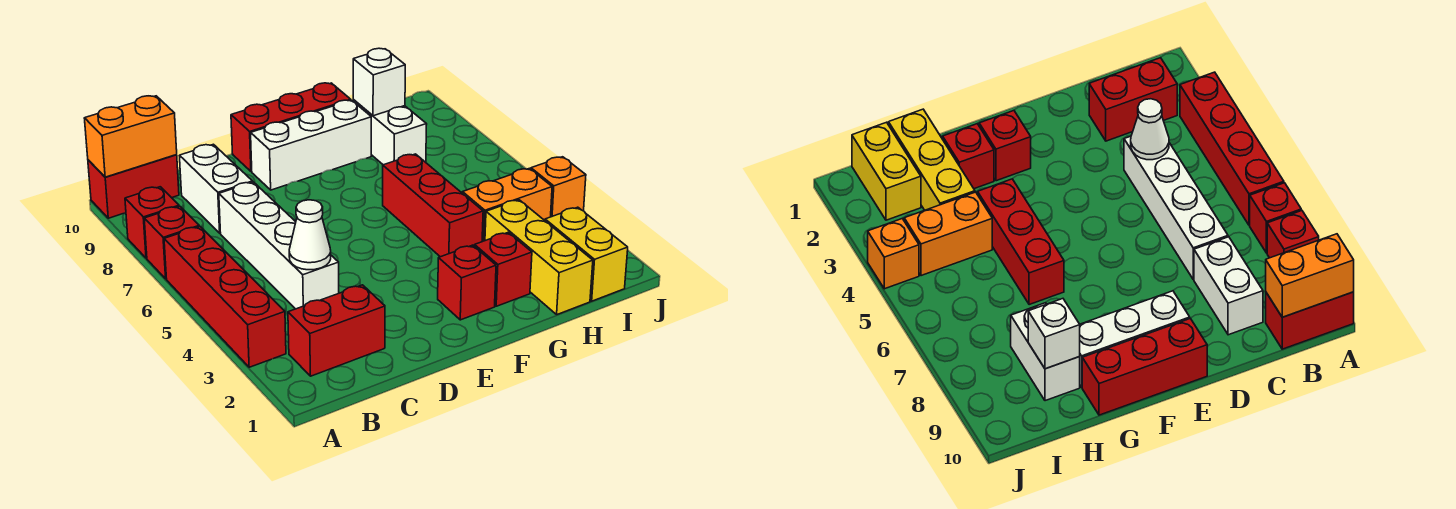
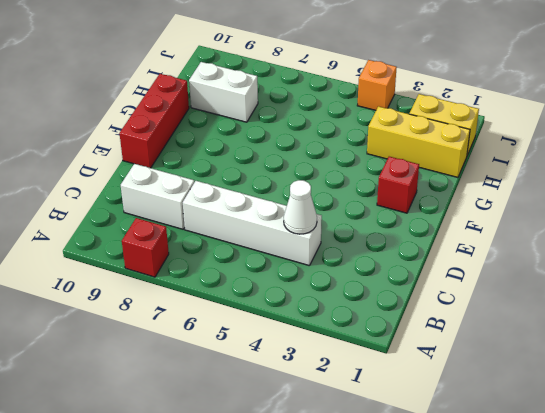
none -> red 1x4 brick [164,227,286,367]
none -> red 1x1 brick [144,206,199,279]
none -> red 1x2 brick [88,155,179,218]

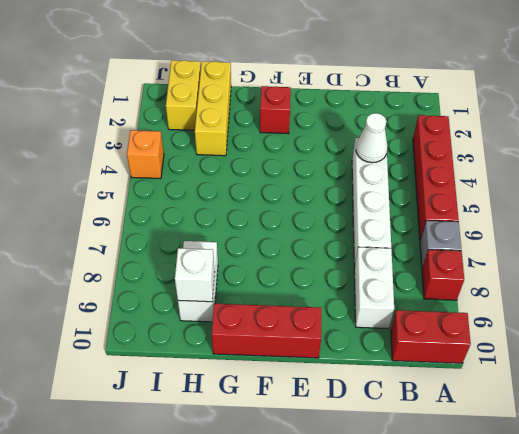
grey 1x1 brick [420,221,461,269] -> red 1x1 brick [144,206,199,279]
none -> red 1x2 brick [288,285,385,376]
none -> white 1x3 brick [251,100,371,190]
none -> red 1x1 brick [475,232,532,306]

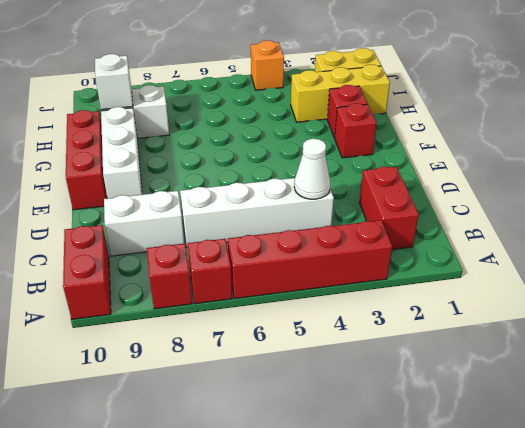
none -> red 1x3 brick [383,154,483,257]
none -> orange 1x2 brick [463,168,552,242]
none -> orange 1x2 brick [84,96,177,177]

